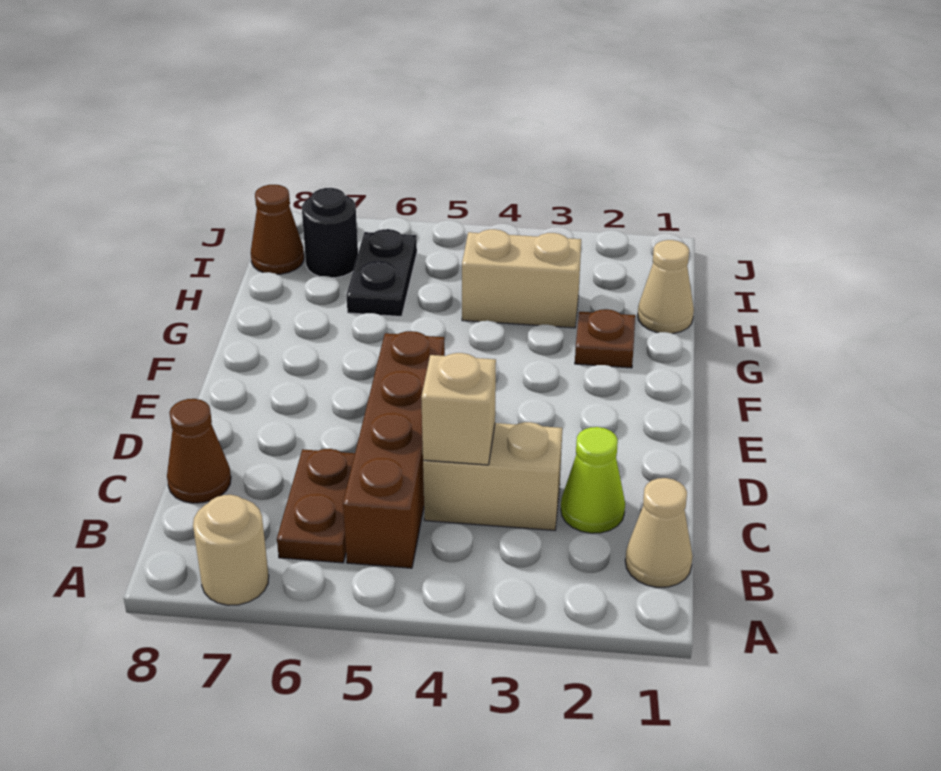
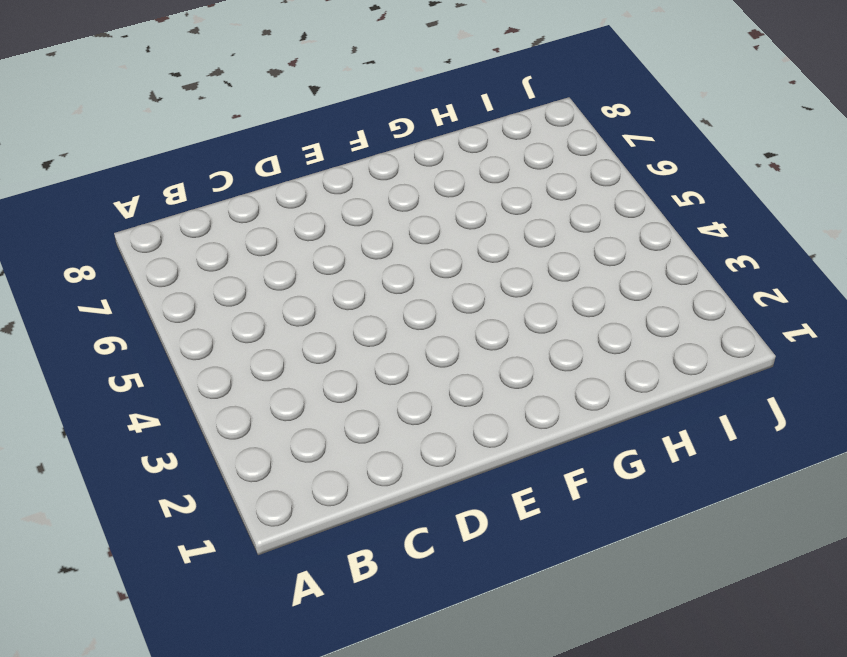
none -> tan 1x1 round brick [193,495,269,605]
none -> tan 1x1 cone [625,478,693,587]
none -> brown 1x4 brick [343,331,445,568]

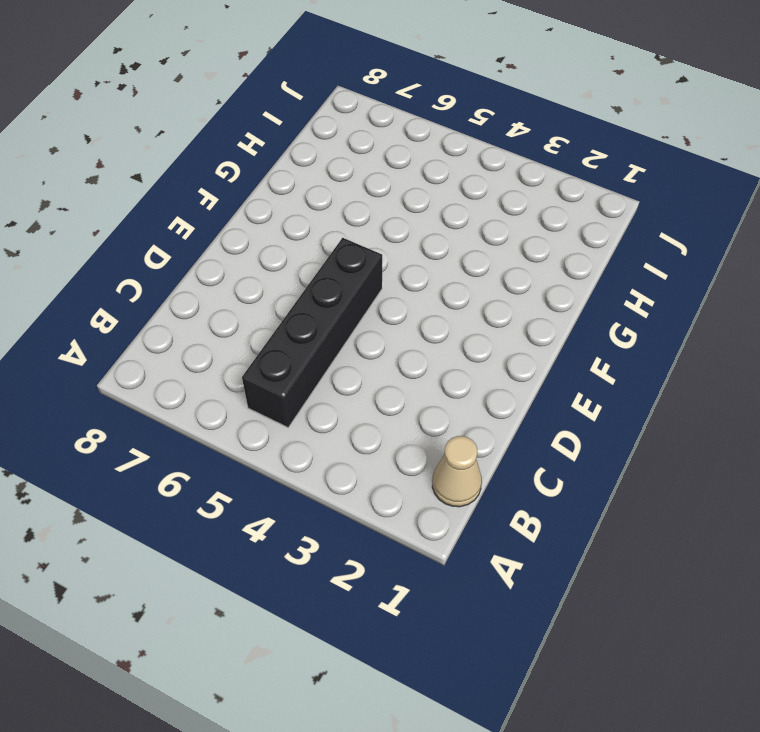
black 1x4 brick [242,238,382,427] -> brown 1x4 brick [343,331,445,568]
none -> tan 1x1 round brick [193,495,269,605]
none -> brown 1x2 plate [277,449,355,563]
none -> lime 1x1 cone [561,427,625,533]

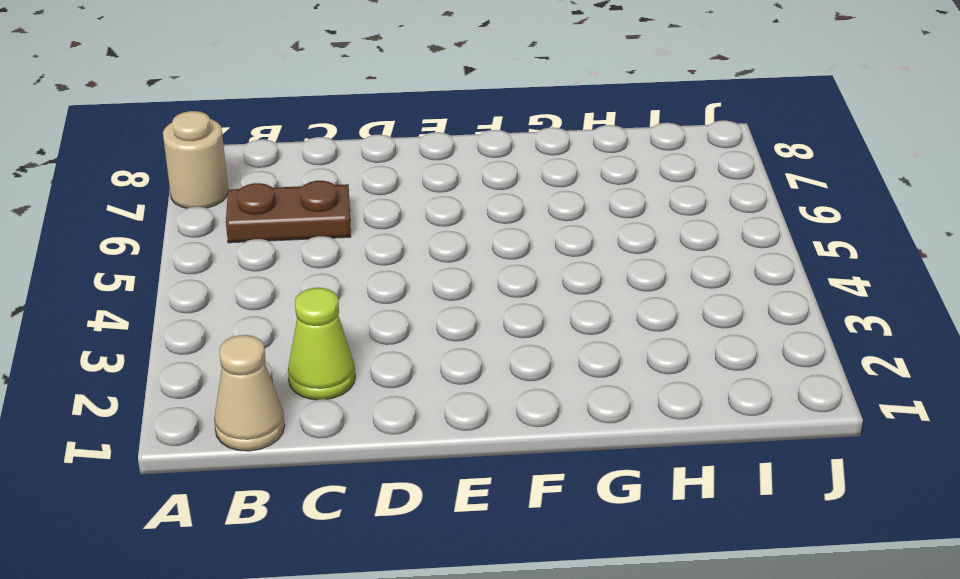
none -> brown 1x4 brick [343,331,445,568]
none -> tan 1x2 brick [423,422,562,530]
none -> brown 1x1 cone [167,399,231,503]

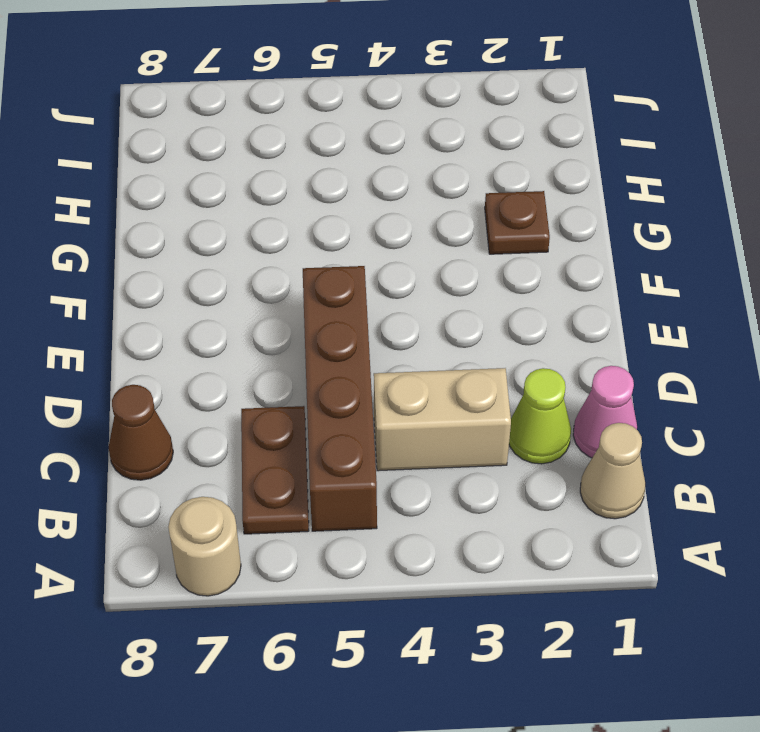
pink 1x1 cone [573,366,637,458] -> none
none -> tan 1x1 cone [638,240,694,334]
none -> tan 1x2 brick [462,229,581,328]
none -> black 1x2 plate [346,229,417,317]

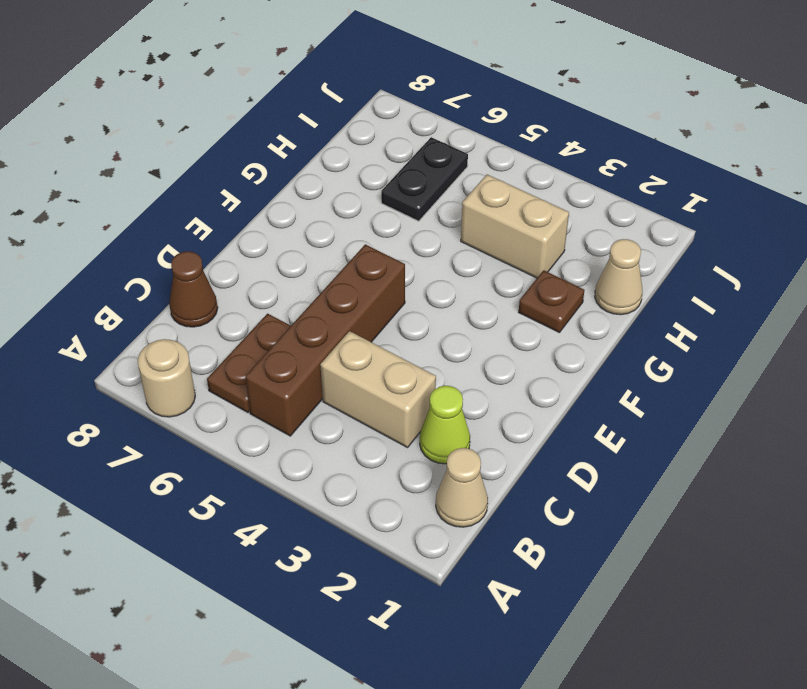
none -> black 1x1 round brick [302,188,358,278]
none -> brown 1x1 cone [251,185,304,274]
none -> tan 1x1 brick [421,353,496,465]

